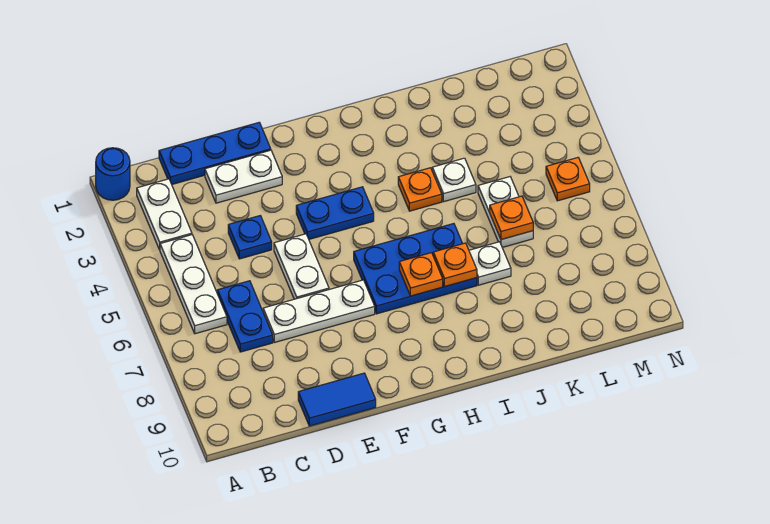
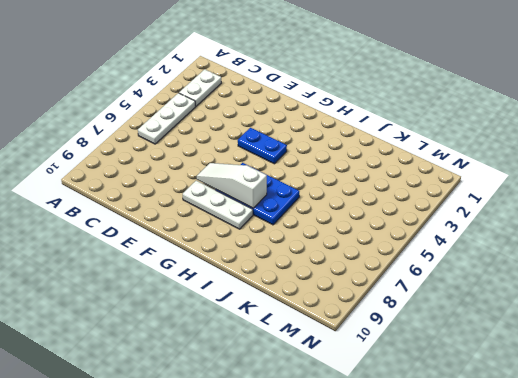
white 1x3 slope [197,163,267,208] -> orange 1x1 plate [399,253,443,296]
white 1x3 plate [183,181,253,229] -> white 1x3 plate moved to [263,280,375,342]
none -> blue 1x1 round brick [96,148,130,200]
none -> blue 1x3 plate [159,122,271,184]
none -> blue 1x2 plate [217,281,273,352]

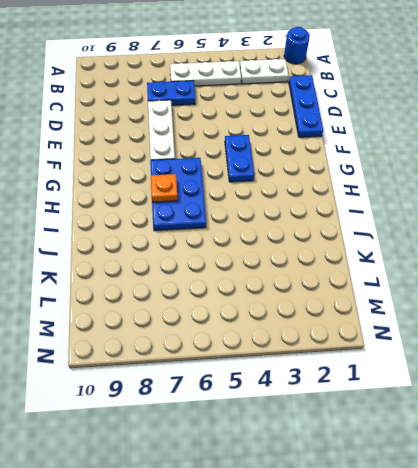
none -> white 1x2 plate [205,150,282,203]
none -> blue 1x1 plate [228,216,272,259]
none -> blue 1x2 tile [298,373,376,426]

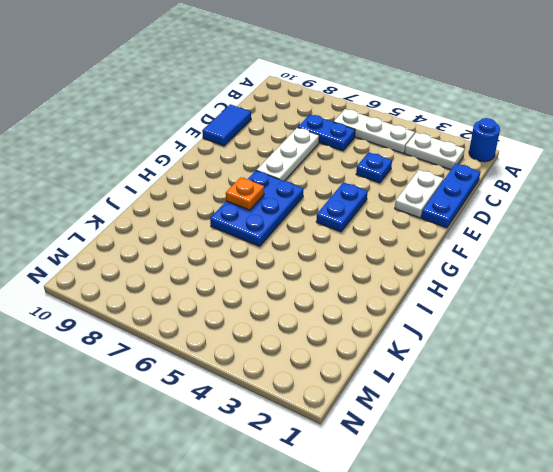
none -> white 1x2 plate [274,234,329,299]
none -> orange 1x1 plate [398,168,442,211]
none -> white 1x1 plate [432,158,476,201]

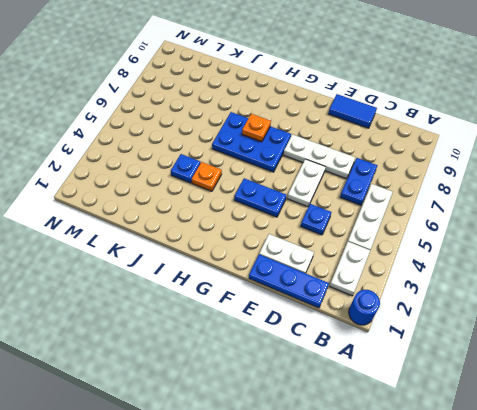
blue 1x1 plate [171,154,201,183] -> white 1x1 plate [432,158,476,201]
none -> white 1x1 plate [469,242,511,285]
none -> white 1x2 plate [478,177,533,247]
none -> orange 1x1 plate [546,158,590,201]

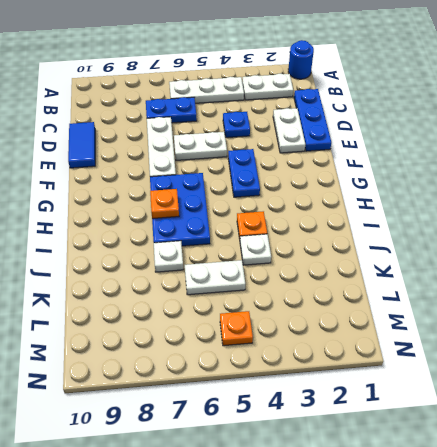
none -> orange 1x1 plate [433,243,477,286]
none -> orange 1x1 plate [490,196,533,240]

